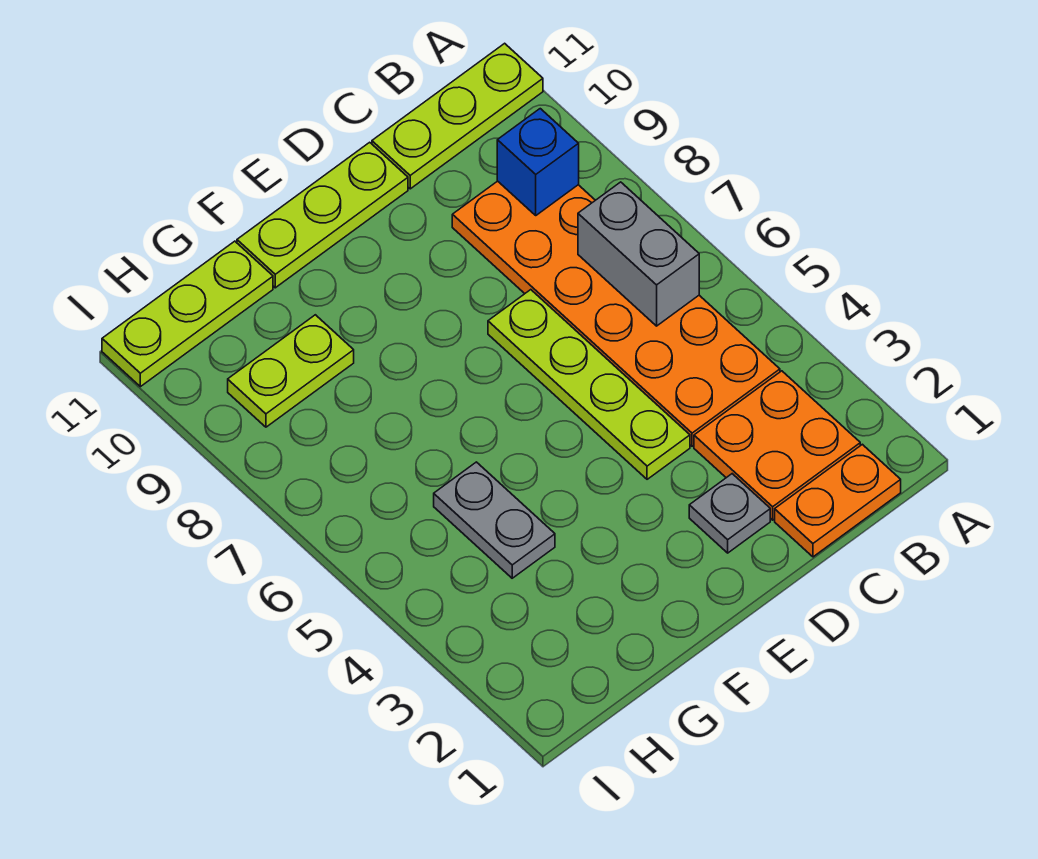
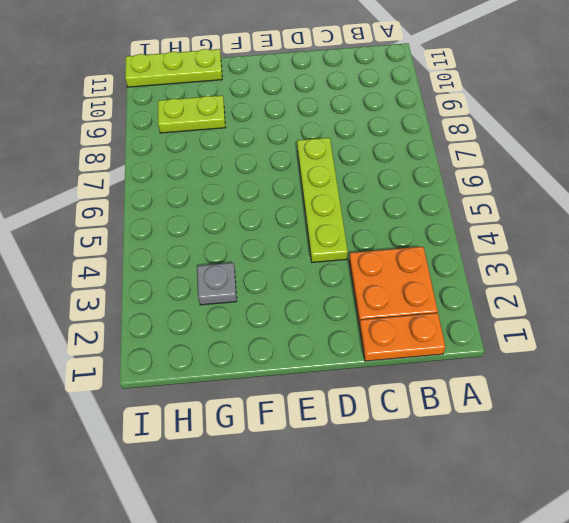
grey 1x1 plate [197,263,237,305] -> grey 1x1 plate moved to [689,474,770,553]
none -> lime 1x3 plate [372,43,543,189]
none -> orange 2x6 plate [452,181,780,446]
none -> lime 1x3 plate [237,142,408,288]

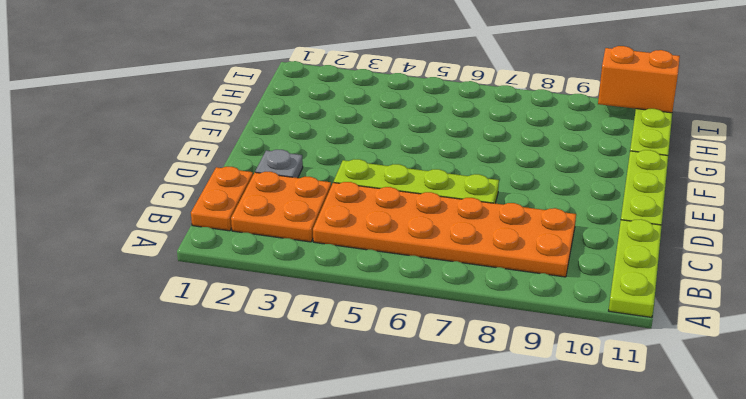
orange 1x2 brick [598,46,680,113] -> none
none -> grey 1x2 plate [434,462,555,578]
none -> lime 1x2 plate [228,315,354,427]
none -> grey 1x2 brick [578,182,699,326]

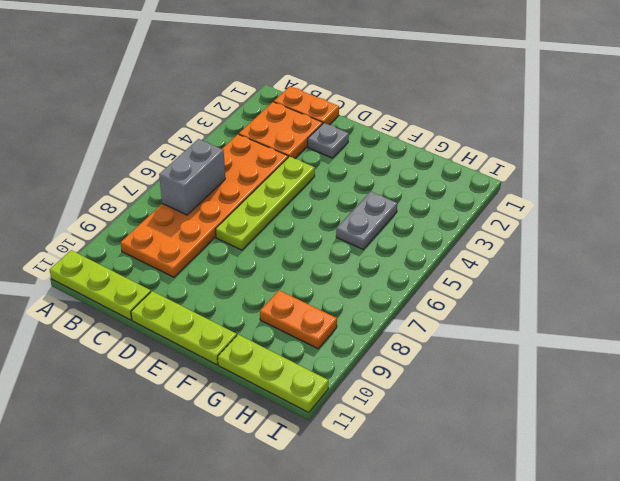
orange 1x2 plate [260,290,337,349] -> lime 1x2 plate [228,315,354,427]
none -> blue 1x1 brick [497,109,579,215]

